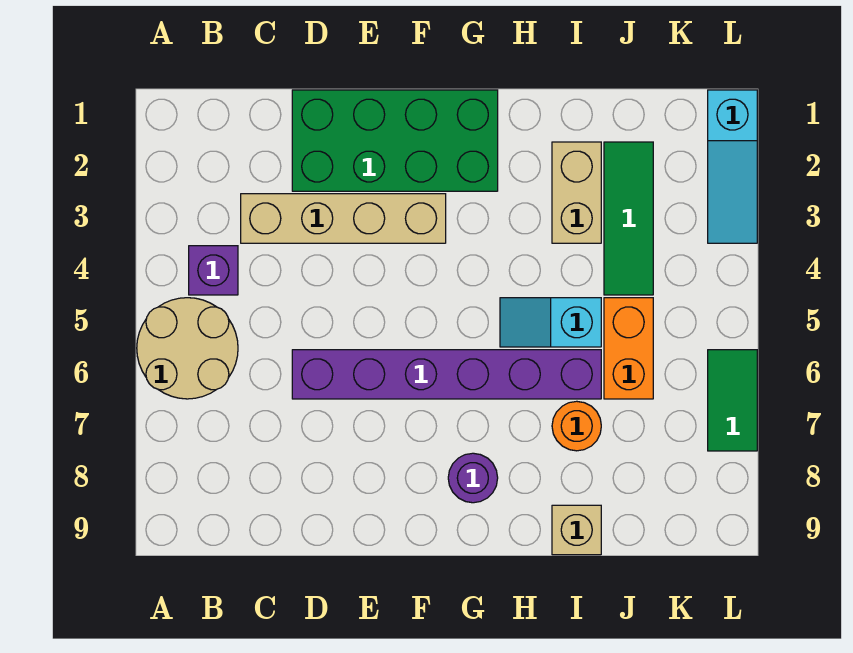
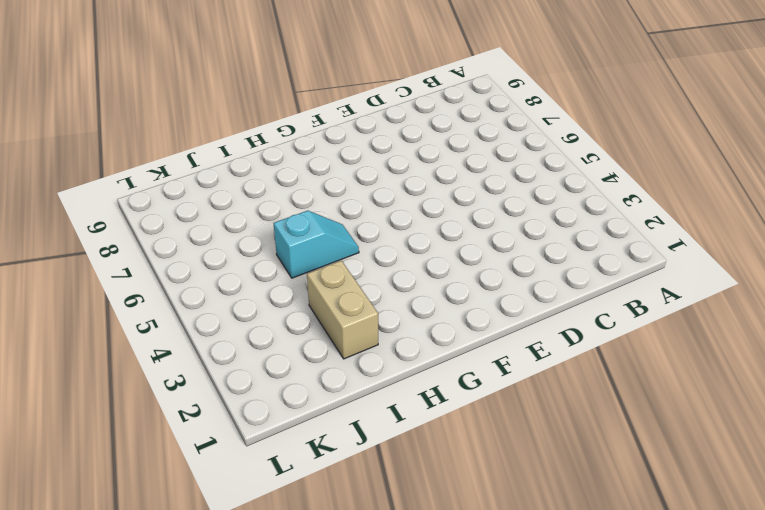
none -> tan 2x2 round brick [137,298,238,399]
none -> purple 1x1 brick [189,246,238,295]
none -> tan 1x4 brick [241,194,446,243]

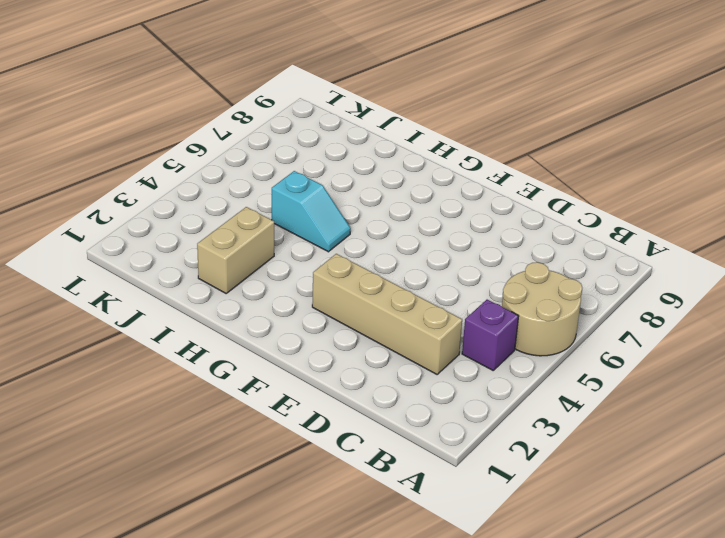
none -> green 2x4 brick [292,90,498,191]
none -> purple 1x6 brick [292,350,601,399]
none -> purple 1x1 round brick [448,453,498,503]

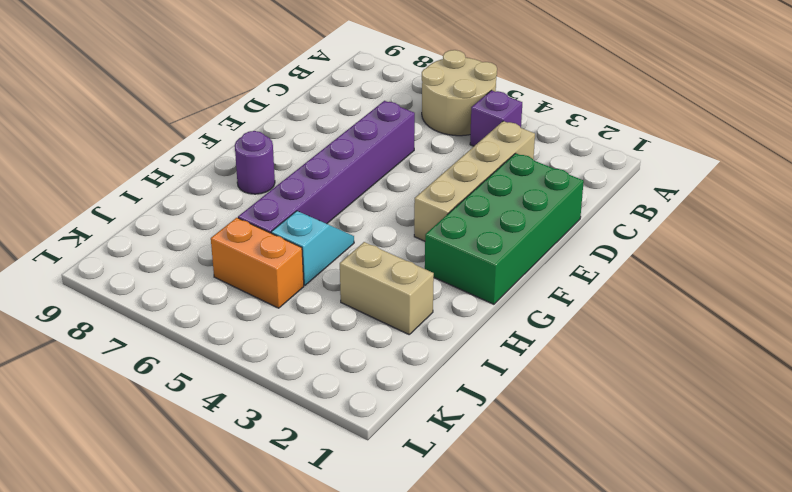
none -> orange 1x1 round brick [552,401,601,451]
none -> tan 1x1 brick [552,505,601,555]
none -> green 1x3 tile [604,142,653,295]

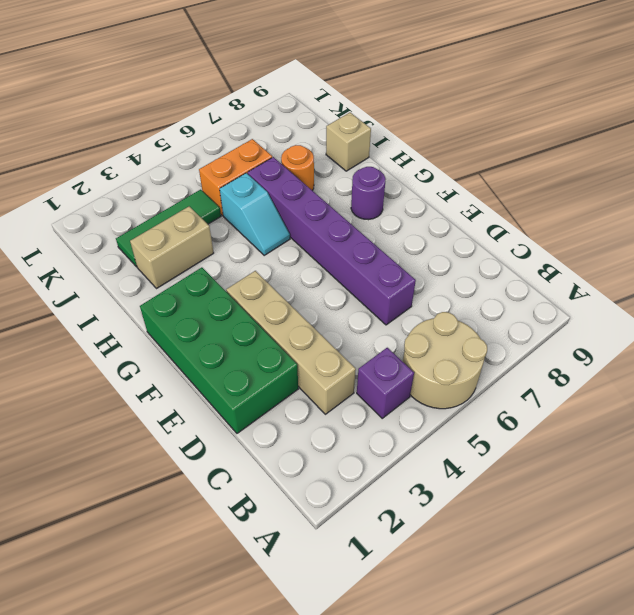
none -> cyan 1x3 slope [708,90,757,243]
none -> green 1x2 tile [708,350,757,451]

